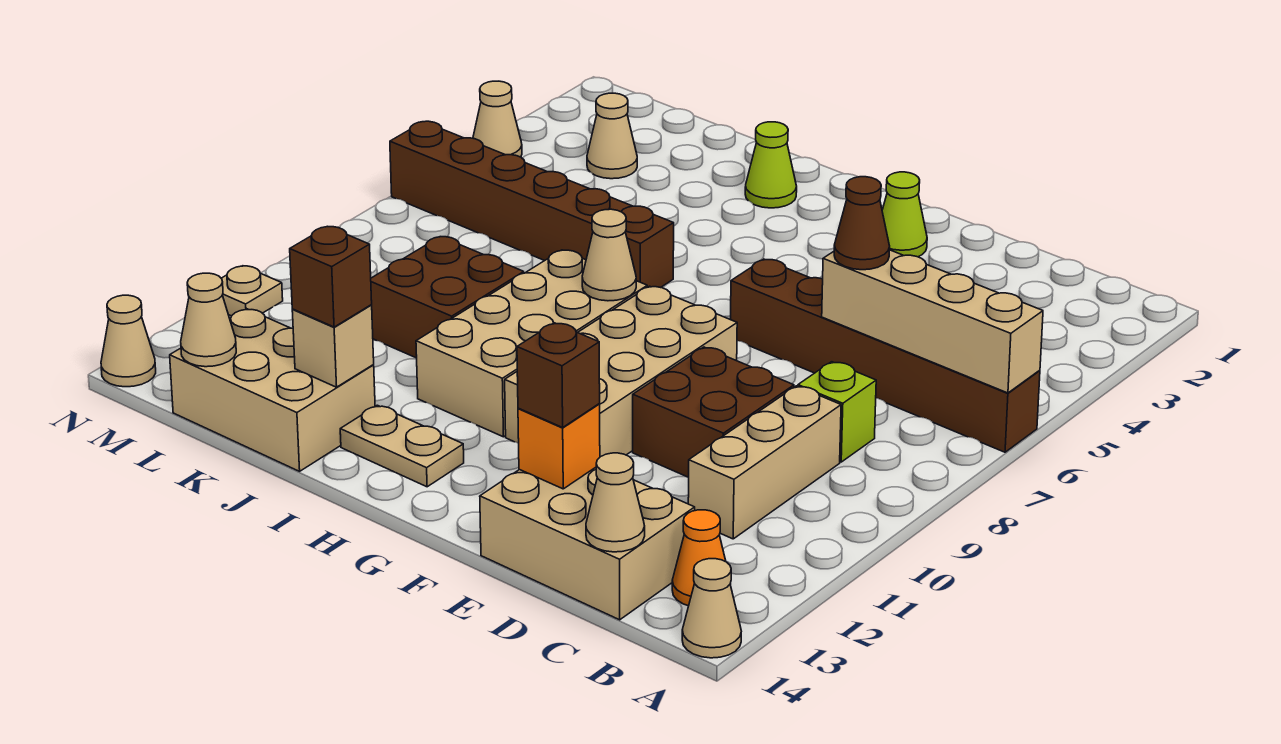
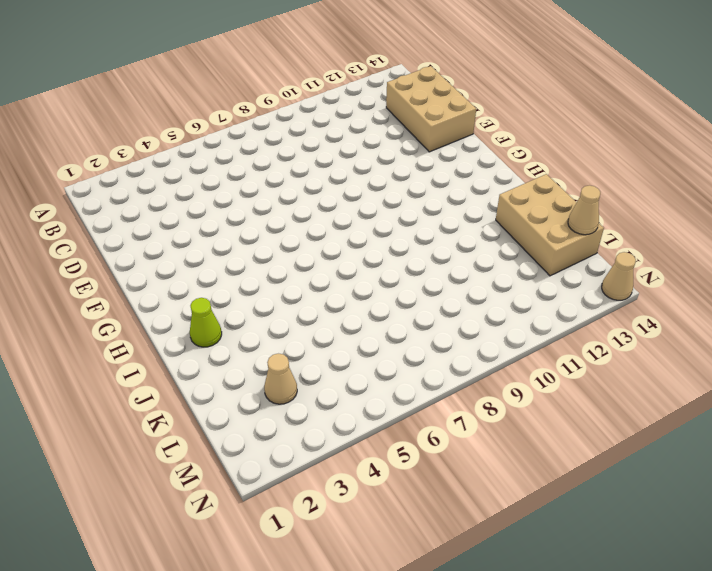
none -> brown 1x6 brick [731,259,1040,452]
none -> tan 1x1 cone [682,559,741,658]
none -> orange 1x1 cone [672,510,731,606]

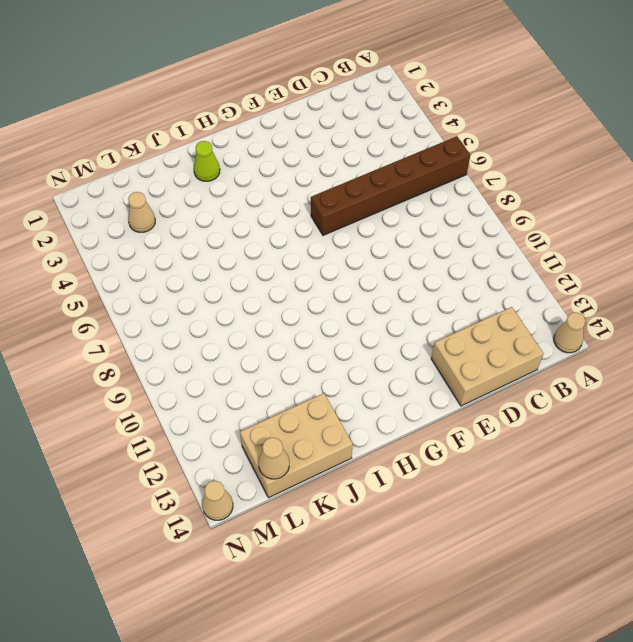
none -> orange 1x1 cone [672,510,731,606]
none -> lime 1x1 brick [798,362,876,462]
none -> tan 1x3 brick [688,386,841,539]

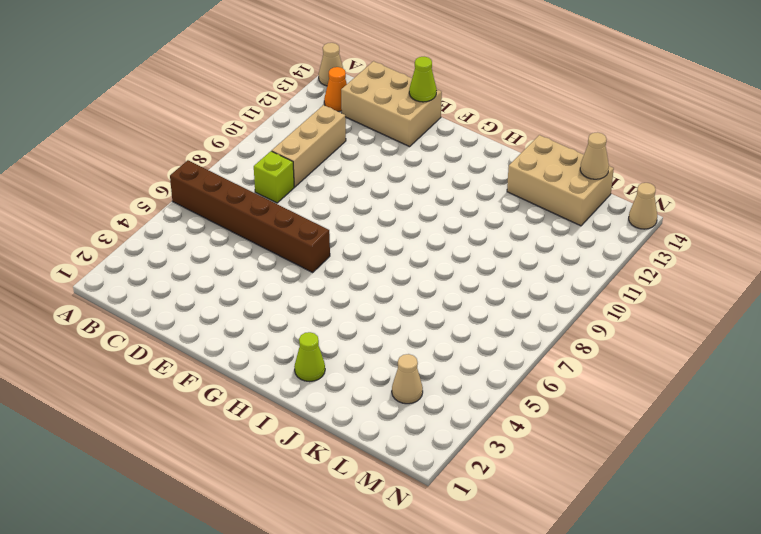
lime 1x1 cone [409,57,437,102] -> lime 1x1 cone moved to [882,172,927,257]
none -> brown 2x2 brick [633,347,794,477]
none -> tan 2x4 brick [505,286,737,457]
none -> tan 2x4 brick [416,250,647,437]

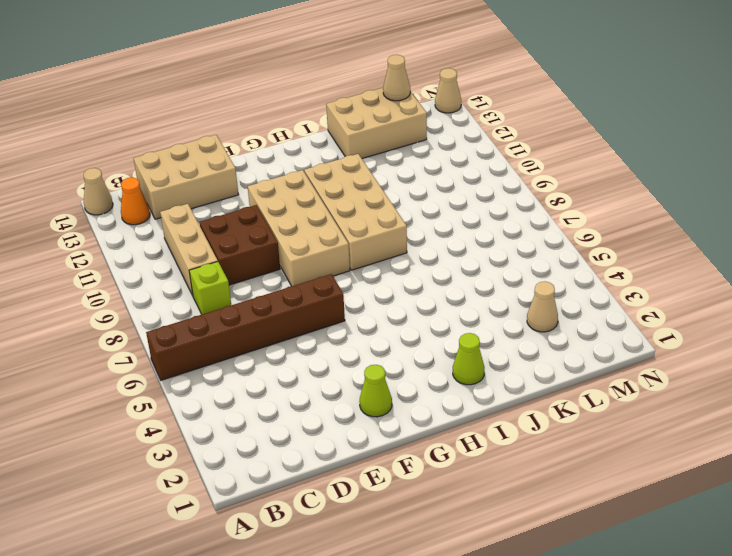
none -> tan 1x2 plate [340,405,464,487]
none -> brown 1x6 brick [390,121,674,288]
none -> brown 2x2 brick [371,237,524,358]

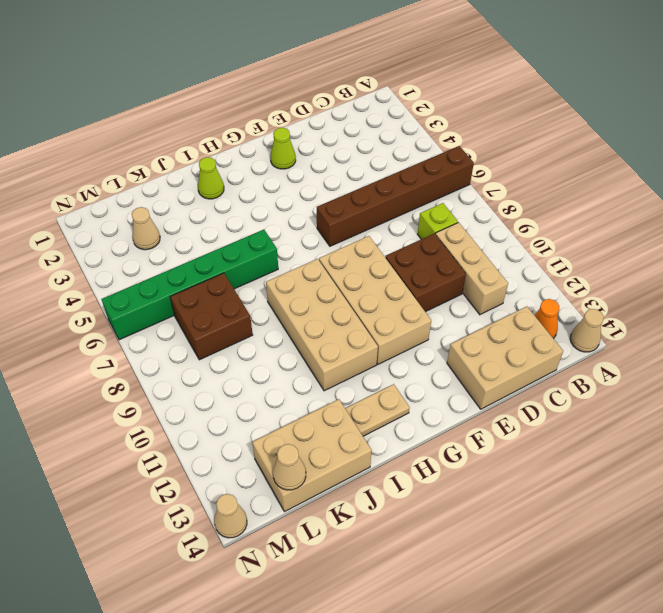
green 1x6 brick [101,230,278,340] -> brown 1x6 brick [390,121,674,288]
brown 2x2 brick [170,273,253,360] -> brown 2x2 brick moved to [371,237,524,358]
none -> tan 1x1 cone [473,81,522,157]
none -> tan 1x1 plate [221,266,283,316]
none -> tan 1x4 brick [822,250,1043,393]

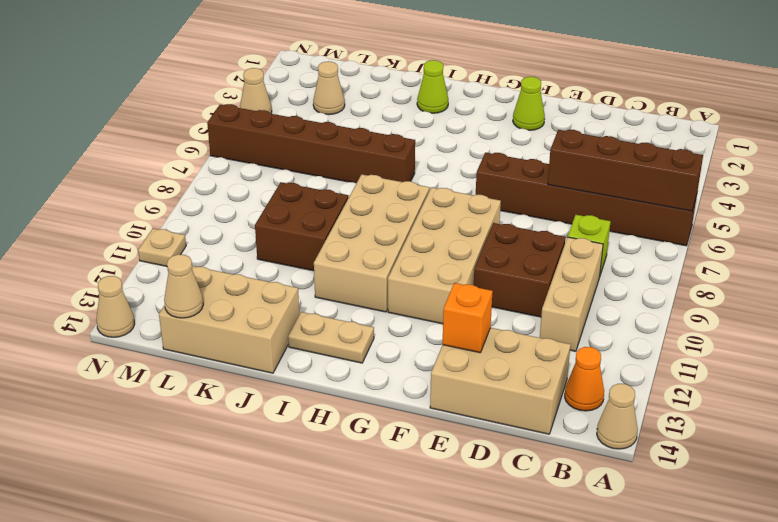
brown 1x4 brick [548,130,703,211] -> tan 1x4 brick [822,250,1043,393]
none -> tan 1x1 cone [586,453,645,552]
none -> tan 1x1 cone [582,209,636,301]
none -> tan 1x1 brick [292,305,374,387]

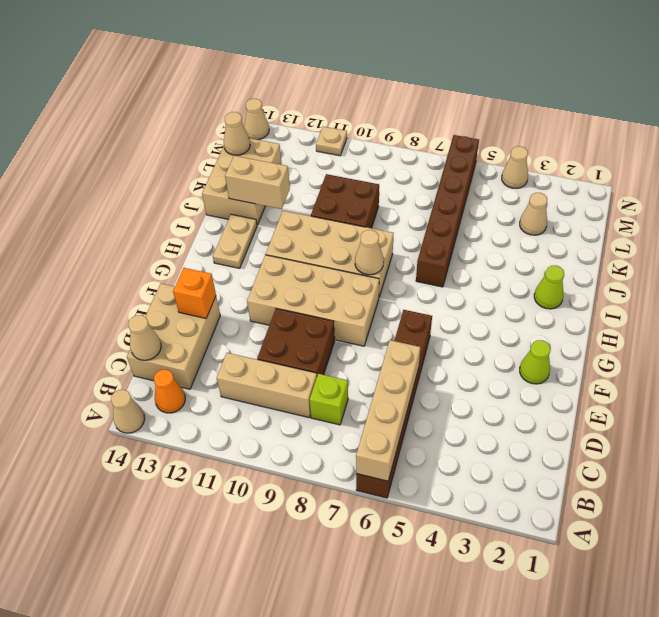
tan 1x2 brick [225,156,290,209] -> tan 1x1 brick [292,305,374,387]
none -> brown 1x1 cone [834,177,890,270]
none -> brown 1x1 brick [517,323,600,427]
none -> brown 1x1 brick [290,227,372,327]

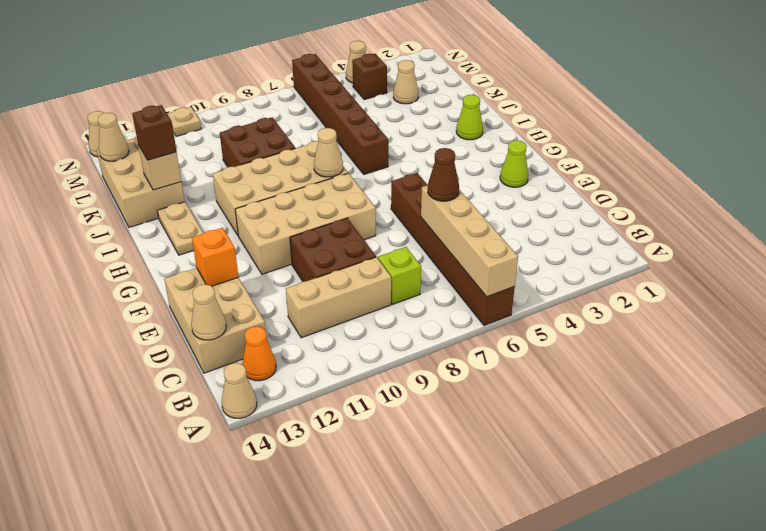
brown 1x1 brick [352,54,387,100] -> brown 1x1 brick moved to [517,323,600,427]

